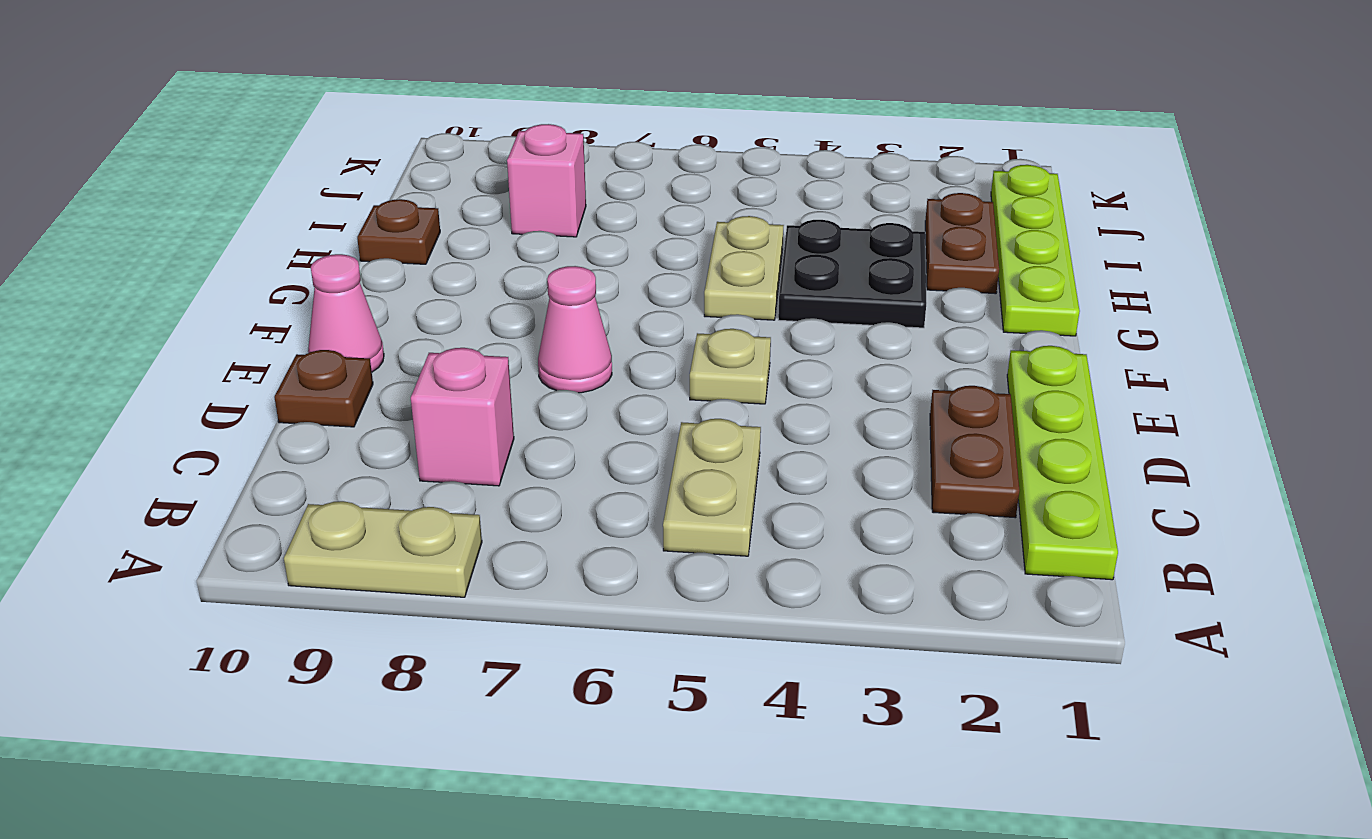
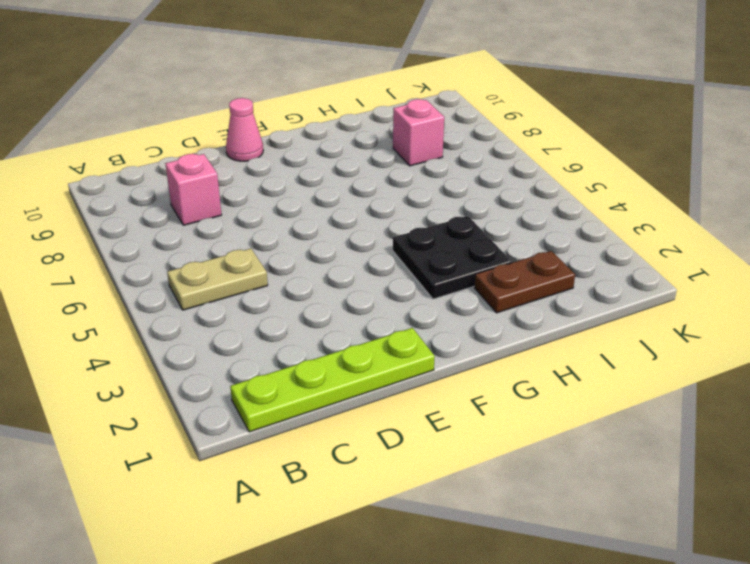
none -> tan 1x2 plate [284,501,482,597]
none -> brown 1x2 plate [930,386,1020,518]
none -> brown 1x1 plate [274,350,373,427]

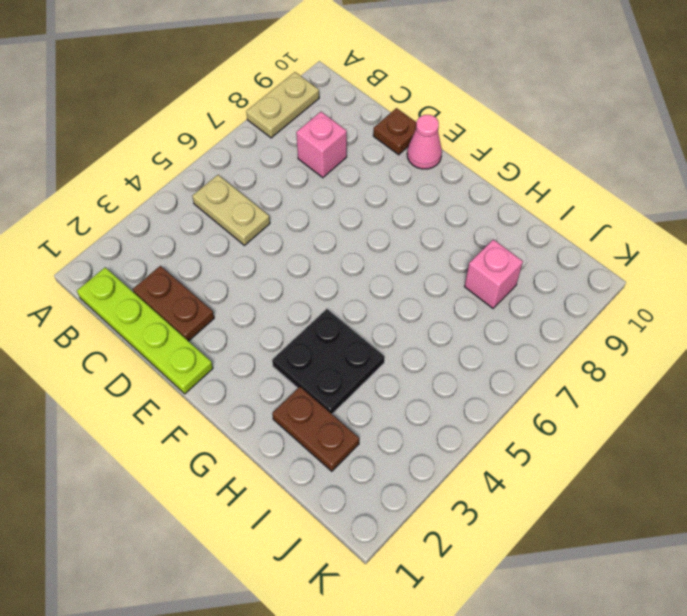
none -> tan 1x1 plate [690,329,771,404]
none -> pink 1x1 cone [538,266,612,393]
none -> lime 1x4 plate [991,165,1080,336]

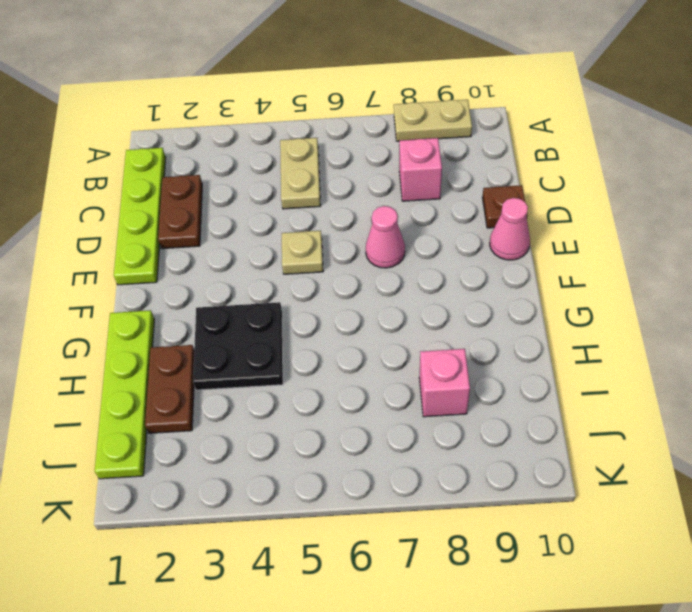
none -> tan 1x2 plate [704,216,784,320]
none -> brown 1x1 plate [357,199,440,264]

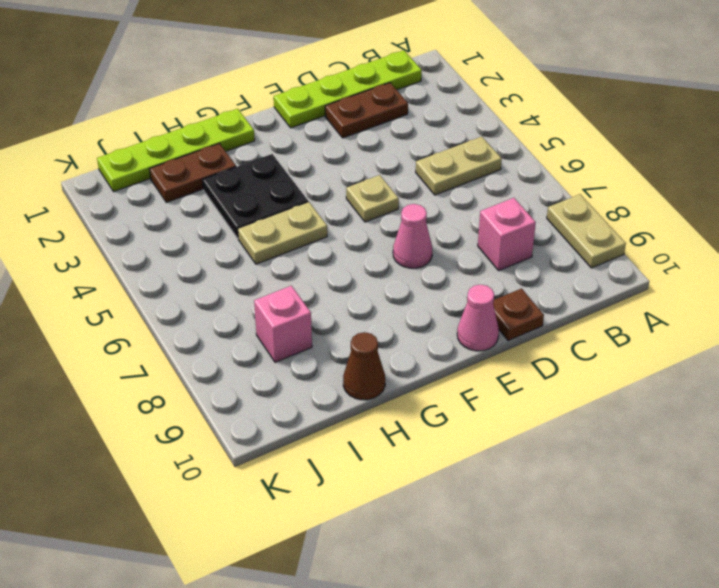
brown 1x1 cone [343,332,385,400] -> brown 1x1 plate [357,199,440,264]

